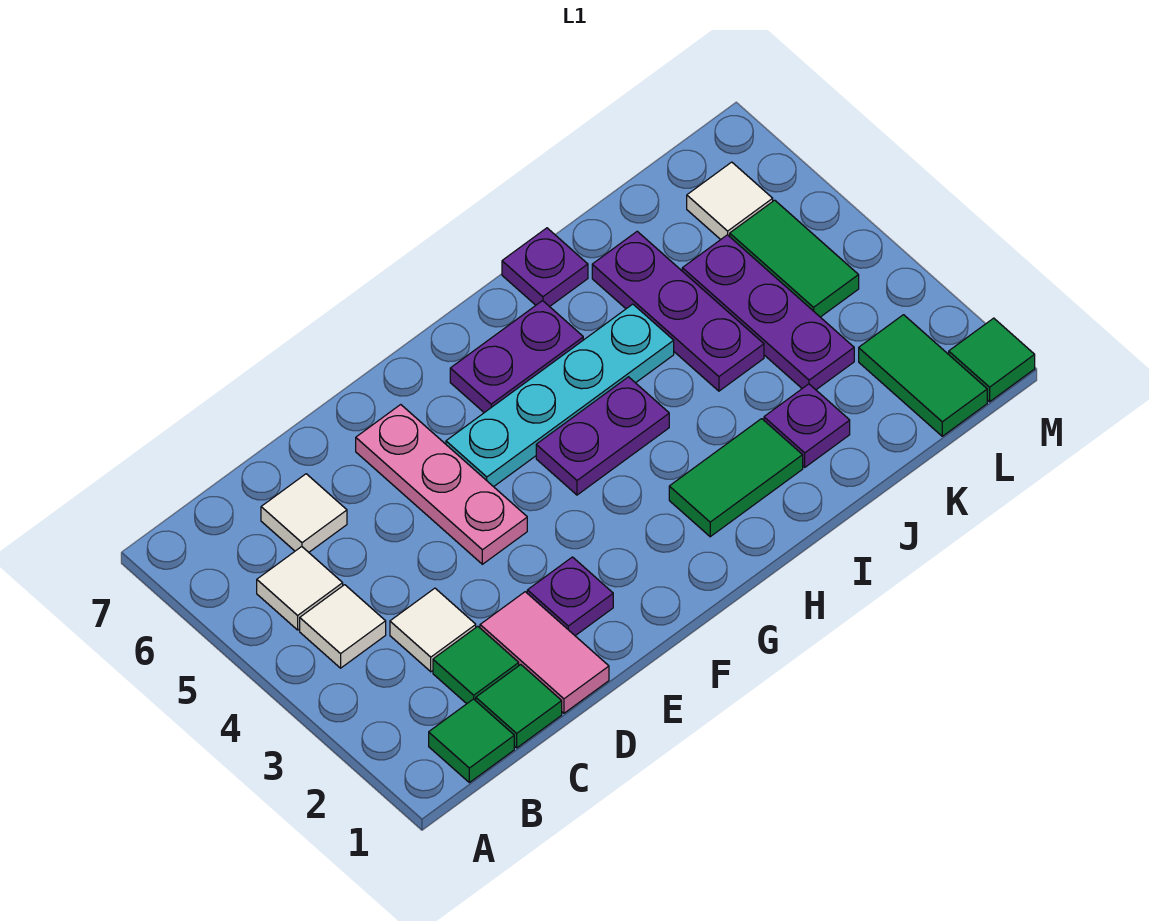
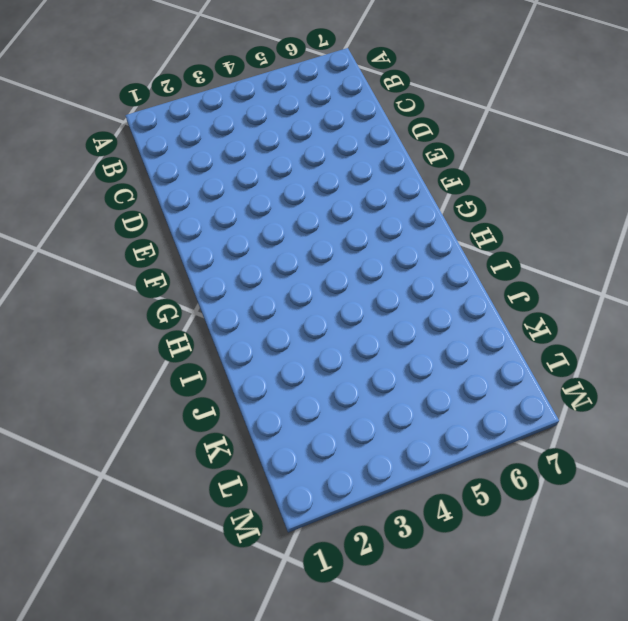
none -> green 1x1 tile [429,699,514,783]
none -> white 1x1 tile [300,585,386,668]
none -> white 1x1 tile [257,547,343,630]

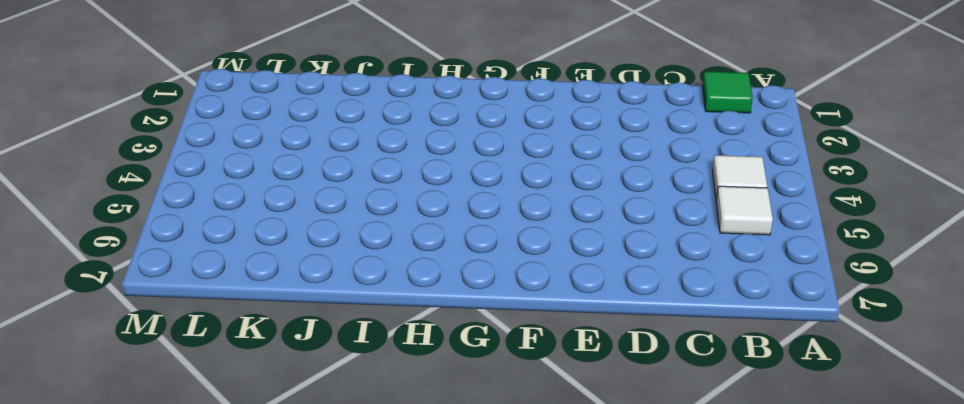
none -> green 1x1 tile [476,665,562,748]
none -> green 1x1 tile [433,626,519,704]
none -> white 1x1 tile [390,588,476,672]

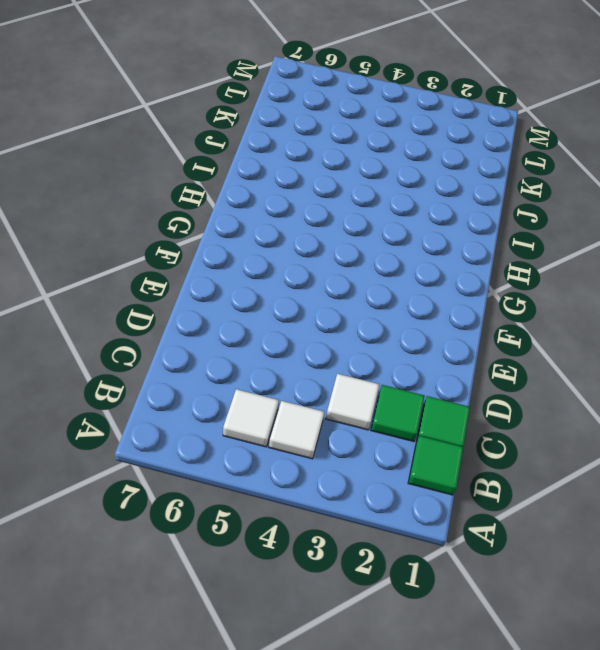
none -> white 1x1 tile [261,474,347,552]
none -> pink 1x2 tile [480,592,609,713]
none -> purple 1x1 plate [527,557,613,636]

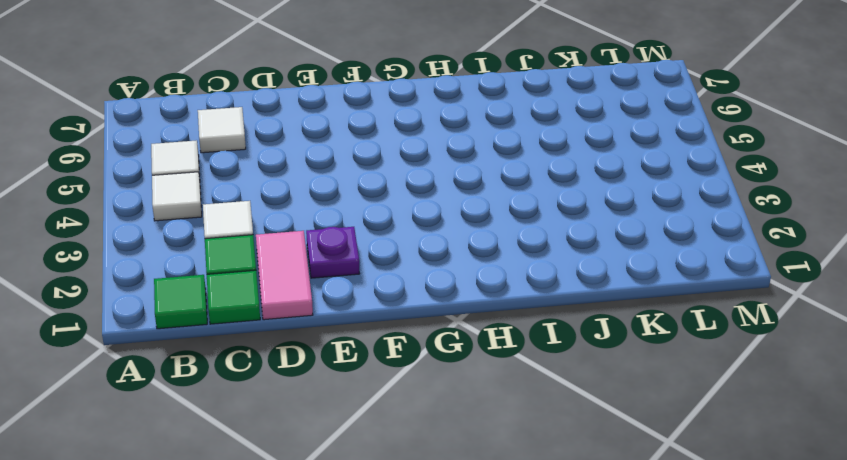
none -> pink 1x3 plate [356,405,527,564]
none -> cyan 1x4 plate [446,304,674,487]
none -> purple 1x2 plate [536,377,669,495]

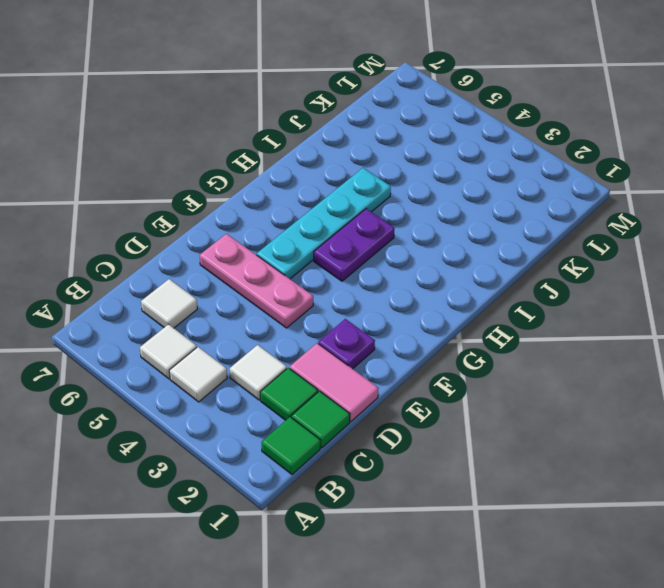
none -> purple 1x2 plate [450,301,583,413]
none -> green 1x2 tile [669,419,803,537]
none -> purple 1x1 plate [502,228,588,307]

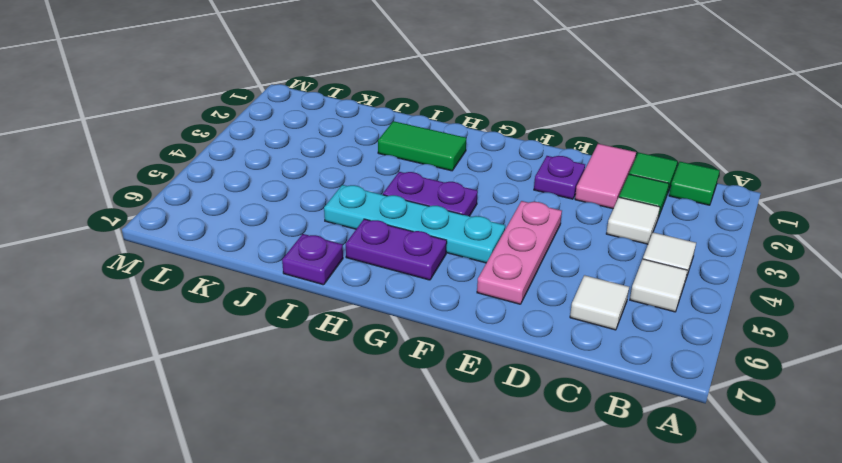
none -> purple 1x1 plate [764,384,850,467]
none -> purple 1x3 plate [592,231,764,391]
none -> purple 1x3 plate [682,235,854,390]

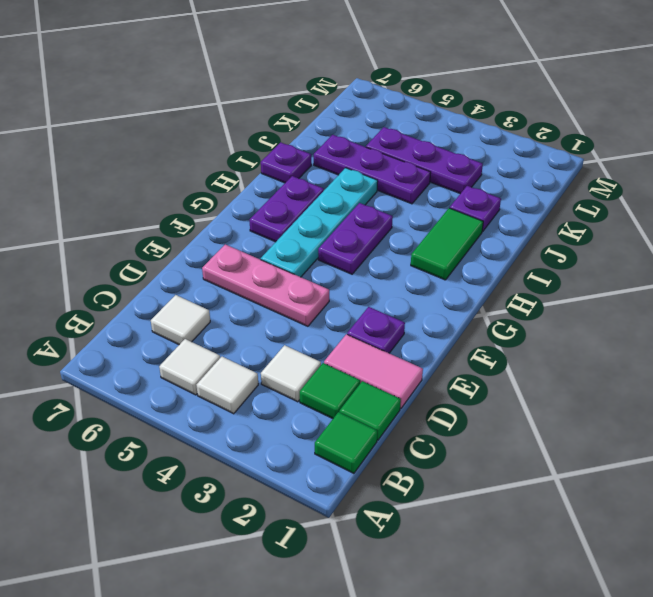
none -> green 1x2 tile [859,315,987,436]
none -> green 1x2 tile [730,200,859,317]
none -> white 1x1 tile [687,162,773,240]

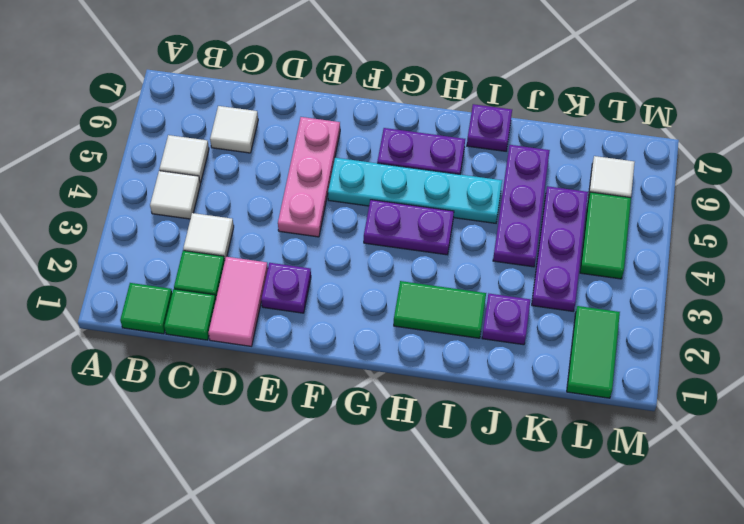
none -> green 1x1 tile [949,318,1035,402]

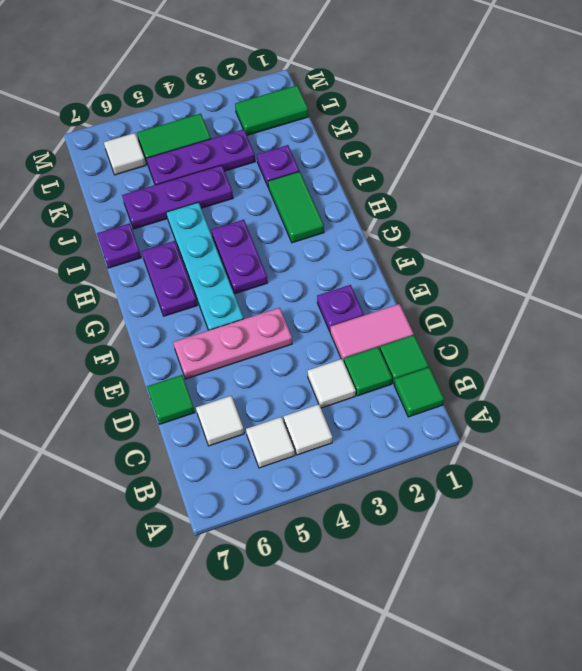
green 1x1 tile [147,375,195,424] -> green 1x1 tile moved to [949,318,1035,402]

